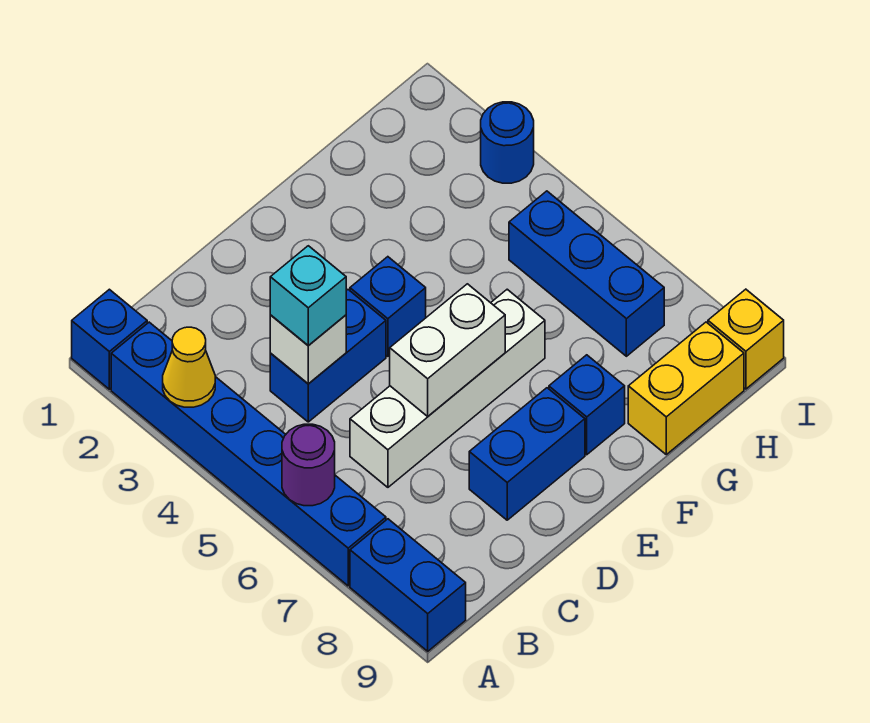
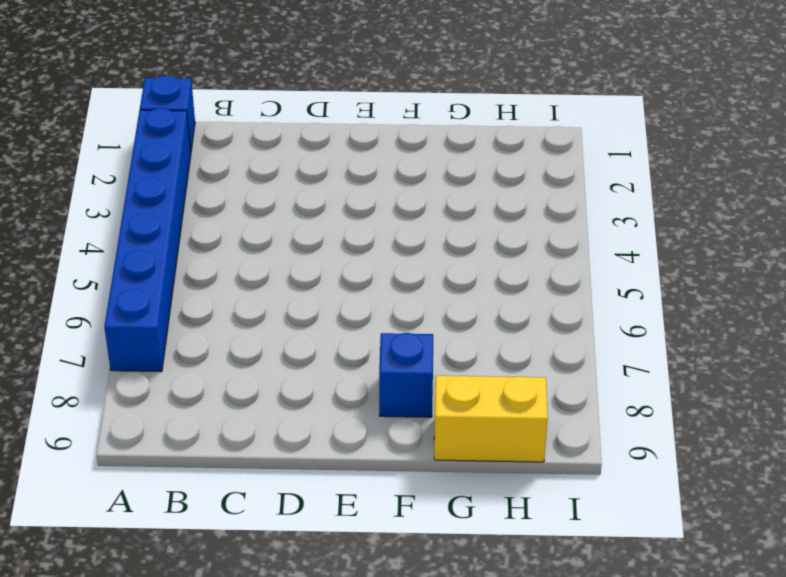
none -> blue 1x2 brick [350,519,466,651]
none -> blue 1x2 brick [270,290,386,422]
none -> white 1x4 brick [350,289,545,487]

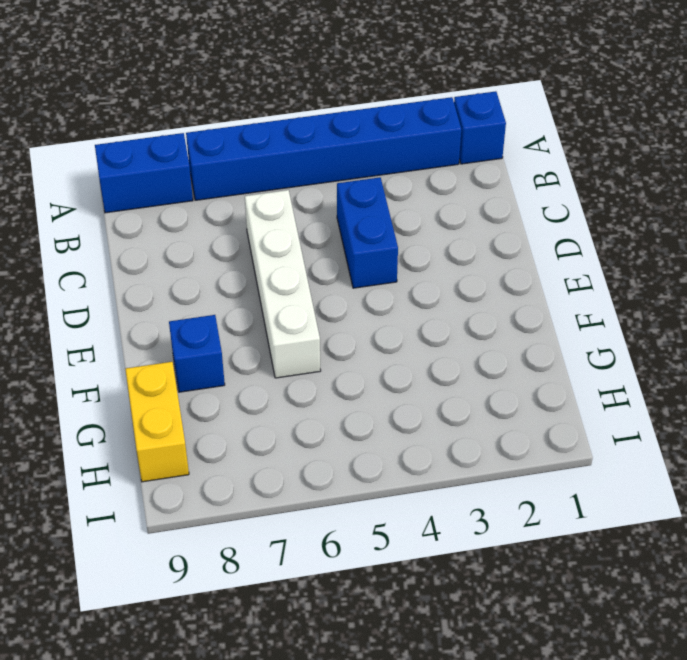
none -> blue 1x2 brick [469,388,585,520]
none -> blue 1x1 brick [350,257,426,356]
none -> blue 1x3 brick [509,191,664,356]

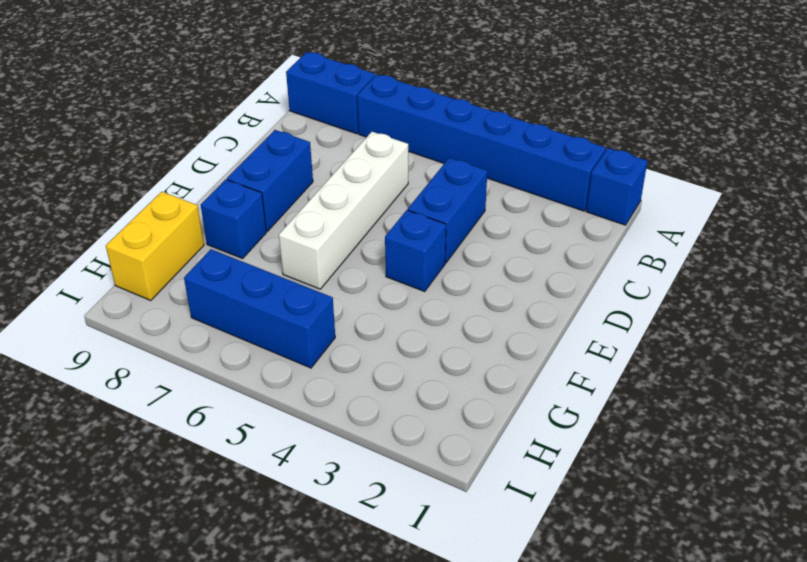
none -> blue 1x1 round brick [481,102,534,183]
none -> yellow 1x1 brick [708,289,784,389]
none -> yellow 1x1 cone [163,327,215,407]

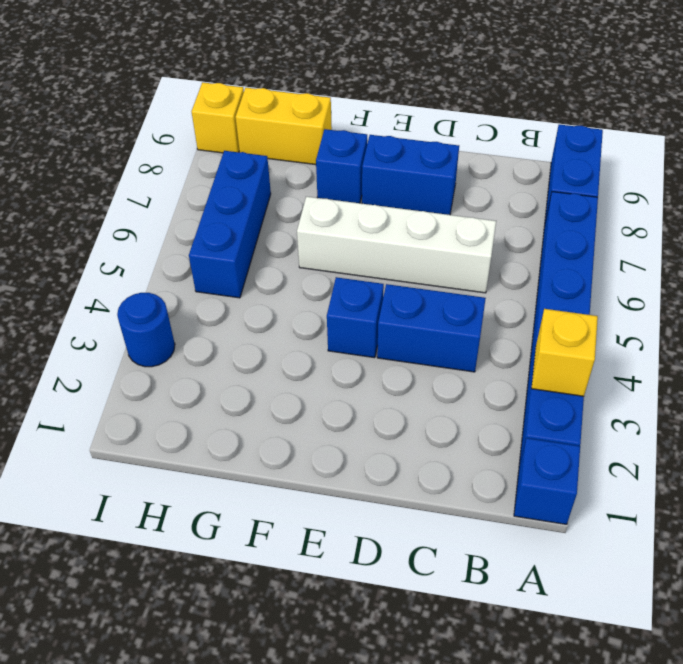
yellow 1x1 brick [531,309,598,396] -> yellow 1x1 cone [163,327,215,407]
none -> purple 1x1 round brick [282,424,335,506]
none -> white 1x1 brick [270,315,346,384]
none -> white 1x2 brick [390,284,505,416]

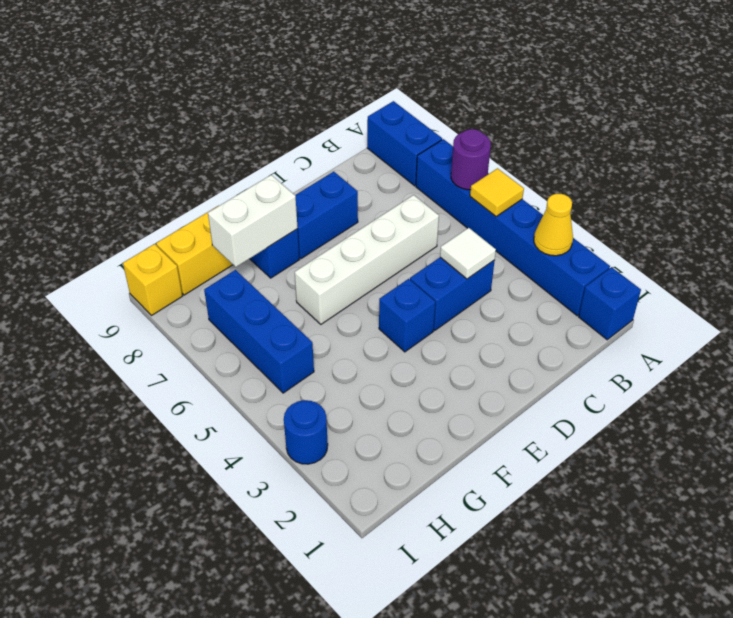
yellow 1x1 tile [470,168,524,216] -> none
white 1x1 tile [440,228,496,279] -> white 1x1 brick [270,315,346,384]
white 1x2 brick [208,175,298,267] -> white 1x2 brick moved to [390,284,505,416]
none -> cyan 1x1 brick [270,246,346,346]

